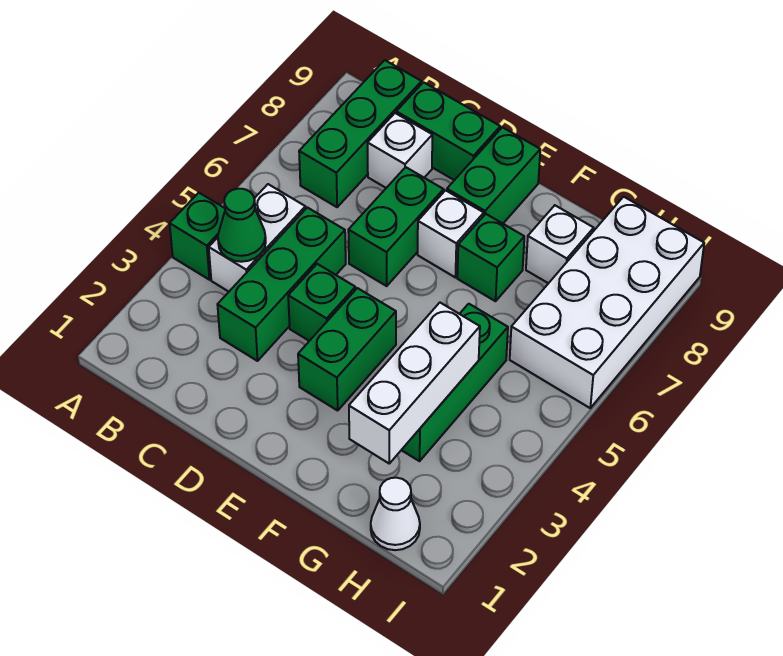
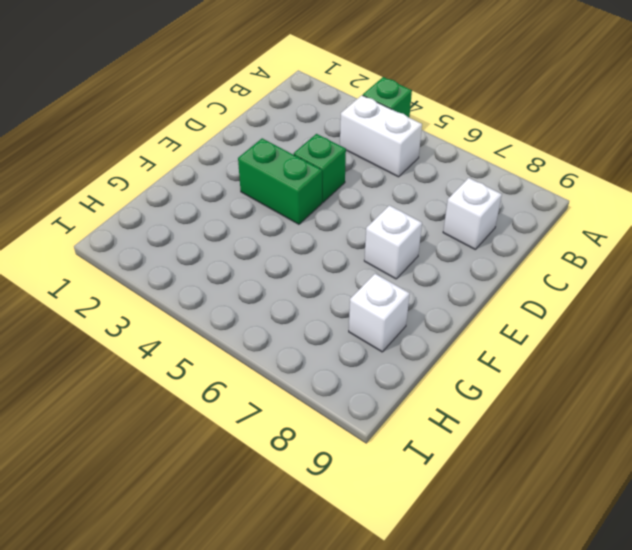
none -> green 1x3 brick [299,60,422,207]
none -> green 1x3 brick [217,207,346,361]
none -> green 1x2 brick [396,82,500,180]

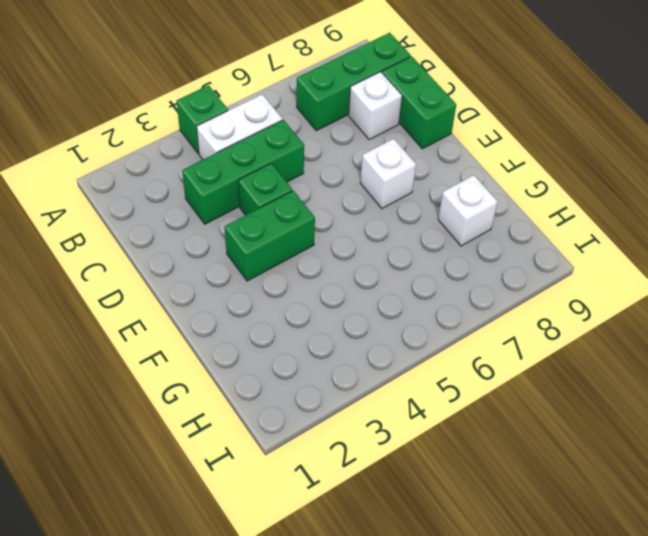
none -> green 1x2 brick [348,167,444,286]
none -> green 1x2 brick [447,127,540,223]
none -> green 1x1 brick [457,214,524,301]

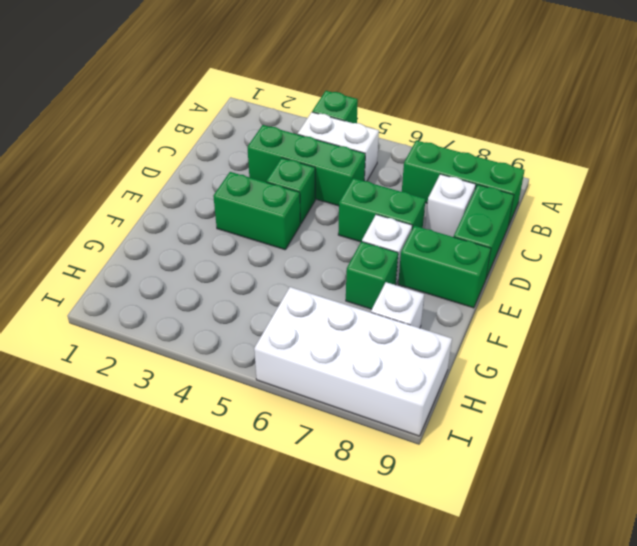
none -> green 1x3 brick [402,304,508,461]
none -> white 1x1 cone [371,478,420,550]
none -> green 1x1 cone [218,189,266,262]

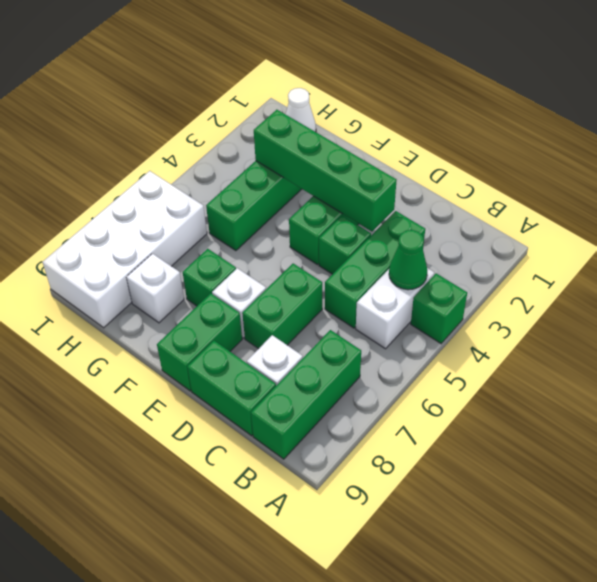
green 1x4 brick [254,110,397,232] -> white 1x3 brick [349,303,480,463]

